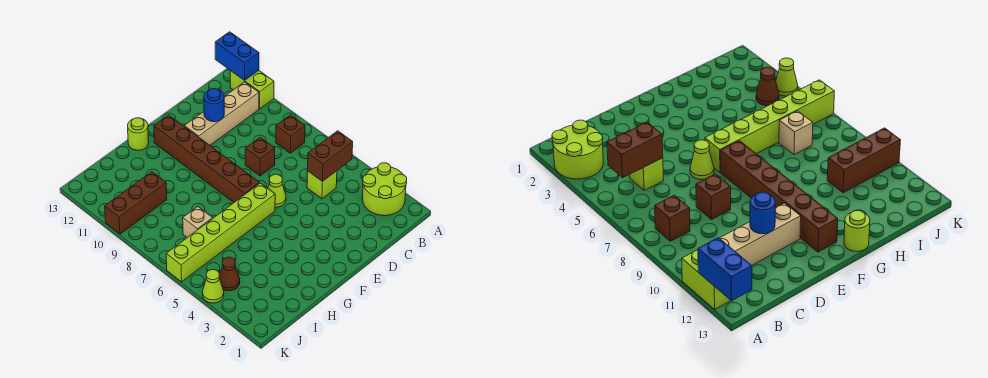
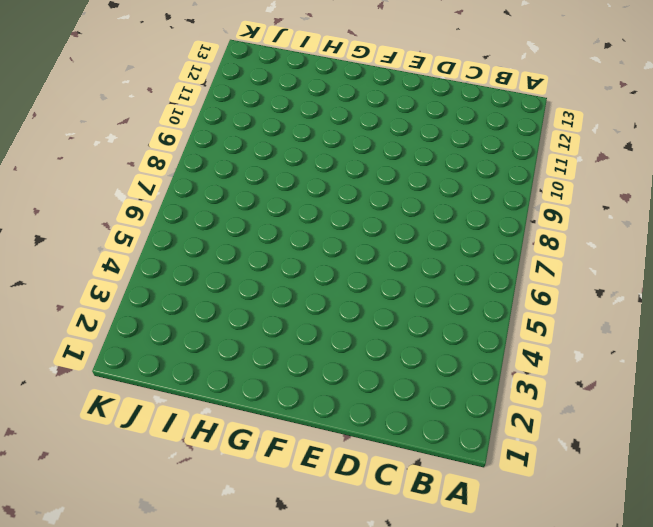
none -> lime 2x2 round brick [362,163,407,216]
none -> lime 1x2 brick [230,71,274,109]
none -> brown 1x1 brick [276,115,305,153]

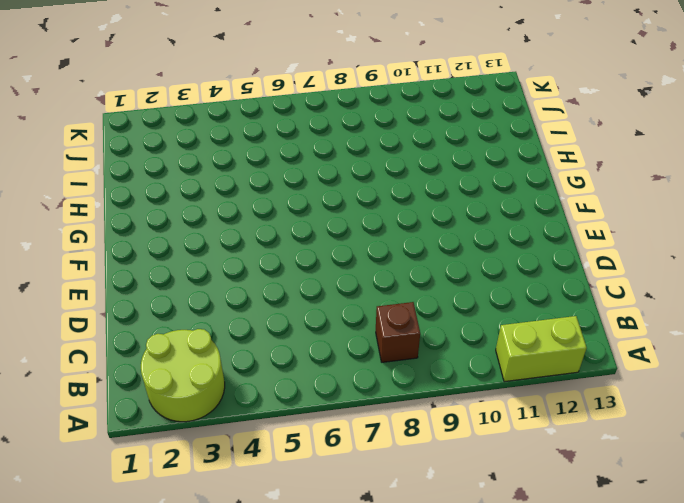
none -> tan 1x4 brick [184,82,259,145]
none -> lime 1x1 brick [307,171,337,199]
none -> brown 1x1 brick [245,138,275,176]

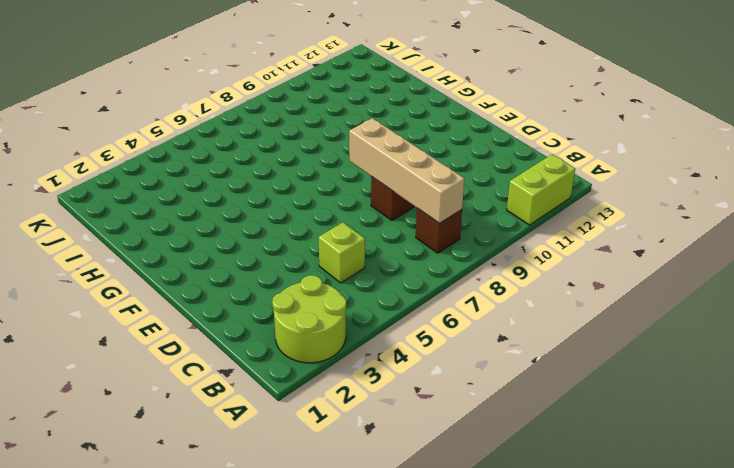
tan 1x4 brick [349,118,464,223] -> tan 1x4 brick moved to [184,82,259,145]
none -> lime 1x1 cone [268,174,286,207]
none -> lime 1x6 brick [166,183,275,282]
none -> brown 1x6 brick [154,115,260,202]

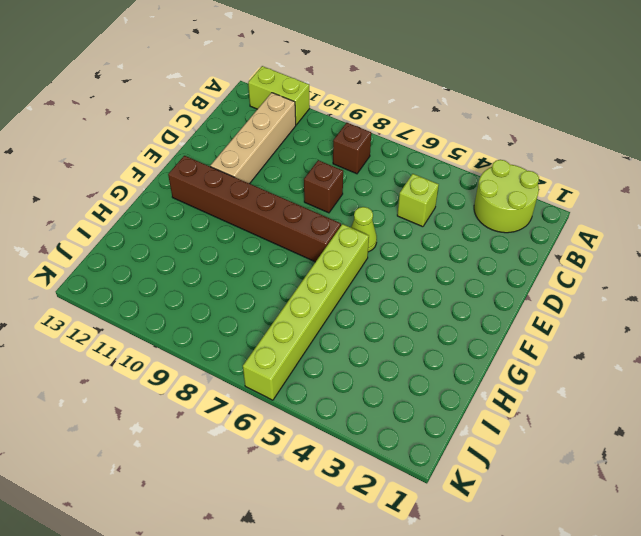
none -> lime 1x1 round brick [128,118,149,150]
none -> tan 1x1 brick [183,207,213,237]
none -> brown 1x3 brick [105,172,167,234]

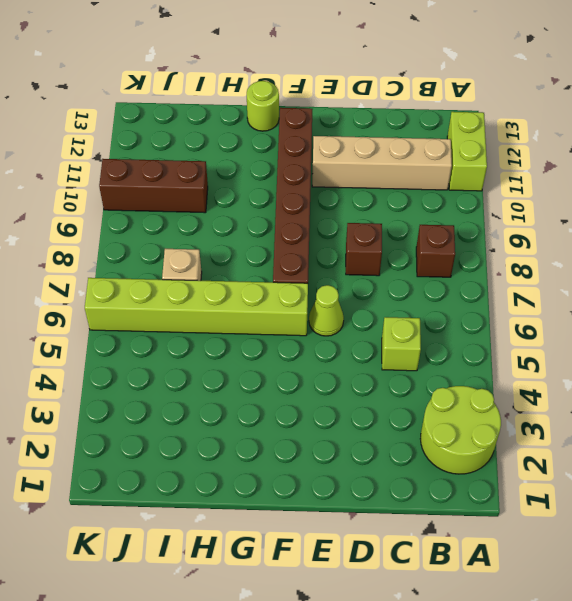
none -> brown 1x1 cone [219,257,240,291]
none -> lime 1x1 cone [203,270,224,303]
none -> blue 1x2 brick [215,32,259,81]

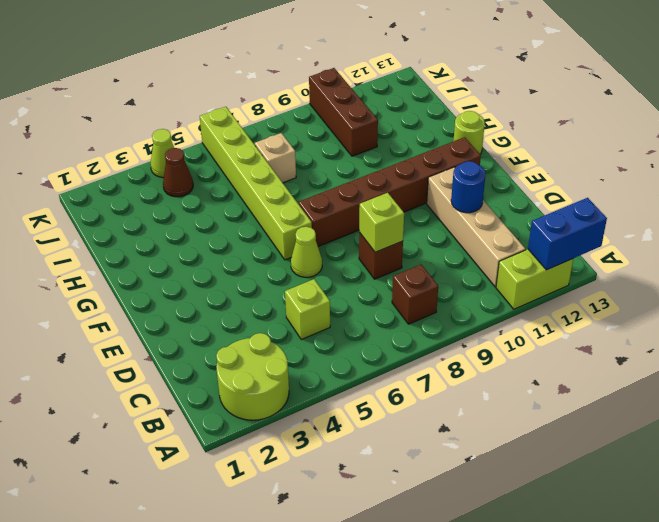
lime 1x1 brick [359,193,404,252] -> none
none -> brown 1x2 brick [307,131,353,182]

